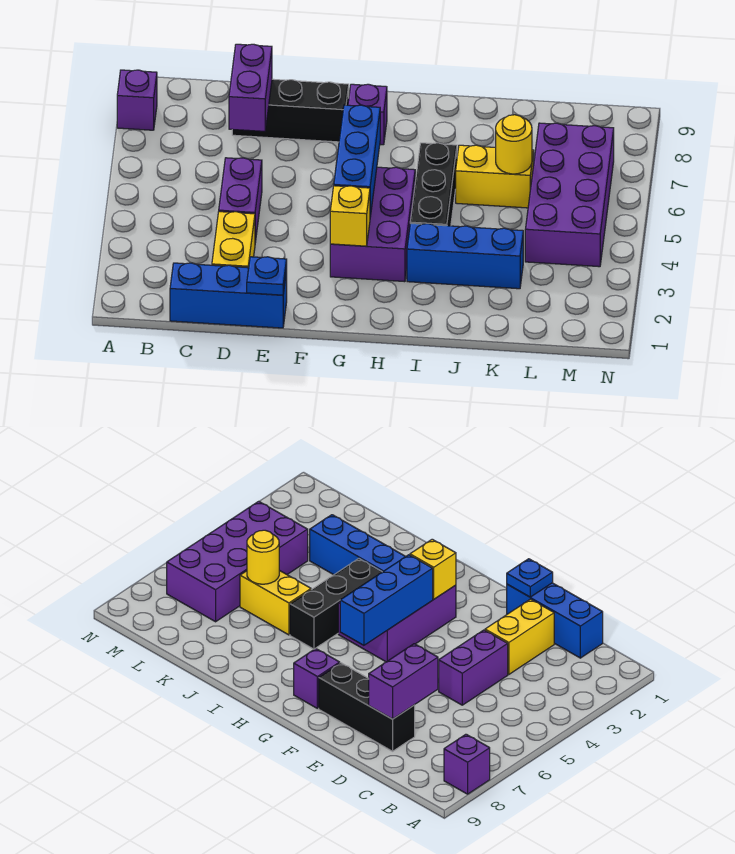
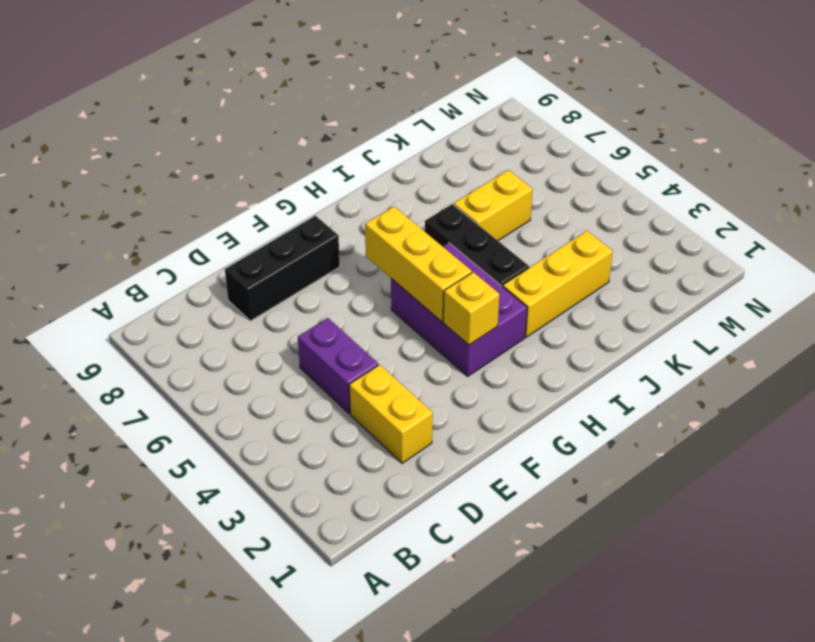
yellow 1x3 brick [365,207,472,322] -> blue 1x3 brick [334,105,380,217]
yellow 1x3 brick [503,231,613,337] -> blue 1x3 brick [407,223,523,289]
none -> purple 1x1 brick [117,70,157,130]
none -> blue 1x3 brick [170,263,287,328]
none -> purple 1x1 brick [348,84,387,145]

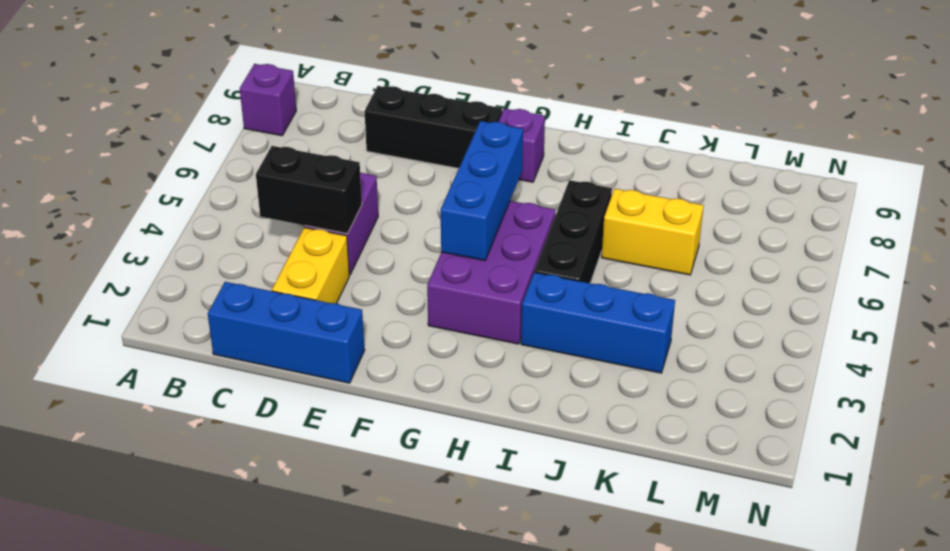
black 1x2 brick [256,146,362,234] -> none
none -> purple 2x4 brick [525,123,614,267]
none -> purple 1x2 brick [229,44,272,131]
none -> blue 1x1 plate [247,257,287,295]

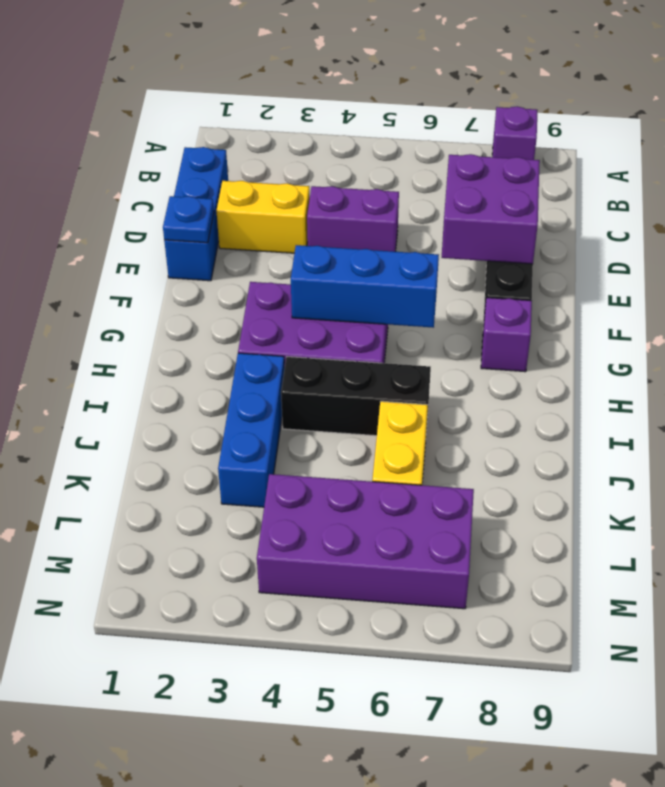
purple 2x2 brick [442,154,540,264] -> purple 1x2 brick [229,44,272,131]
none -> yellow 1x1 brick [330,186,370,246]
none -> yellow 1x1 round brick [496,115,532,174]

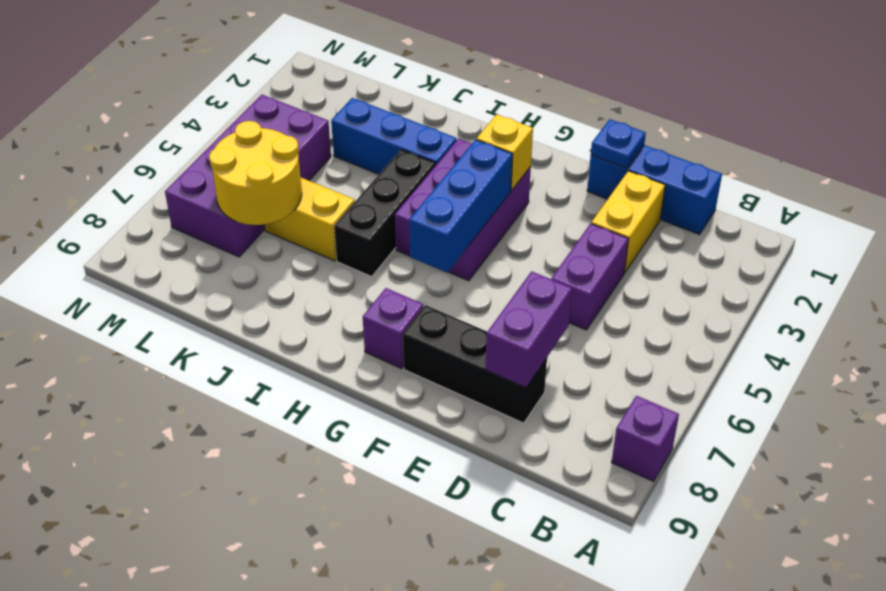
yellow 2x2 round brick [209,121,302,225] -> yellow 1x1 round brick [496,115,532,174]

